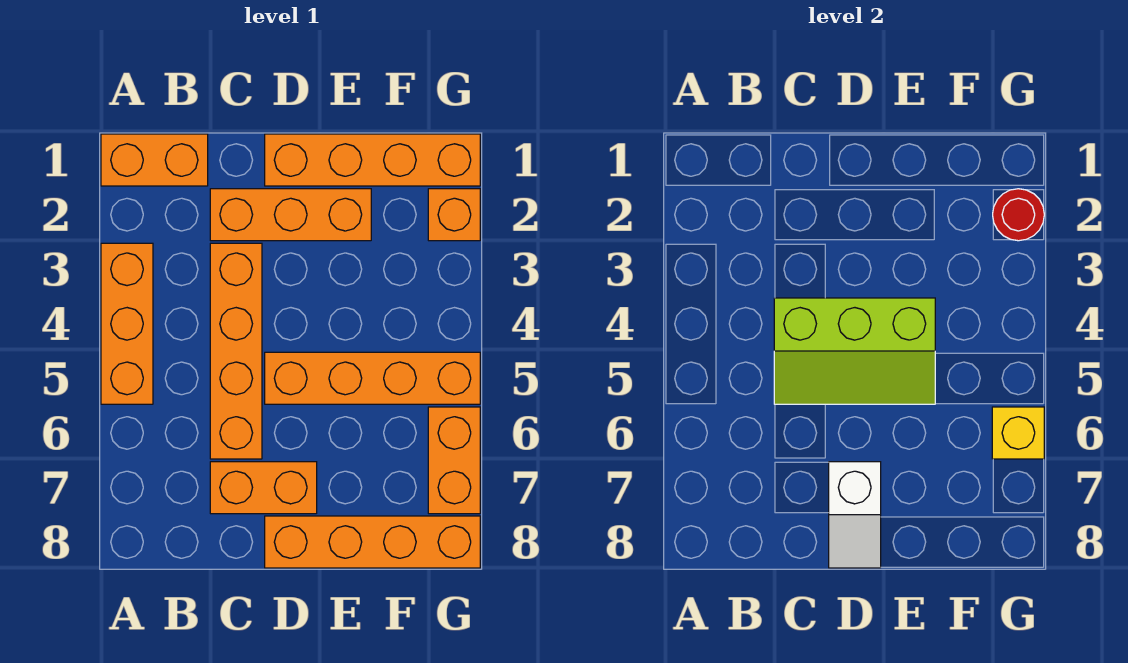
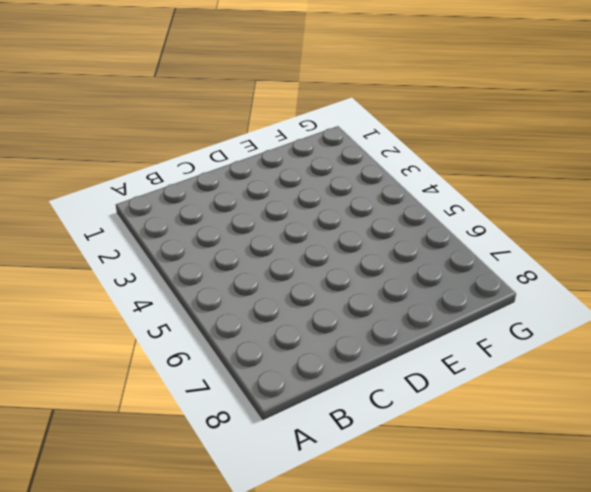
none -> orange 1x2 brick [101,134,208,186]
none -> orange 1x3 brick [101,243,153,404]
none -> orange 1x3 brick [210,189,371,241]

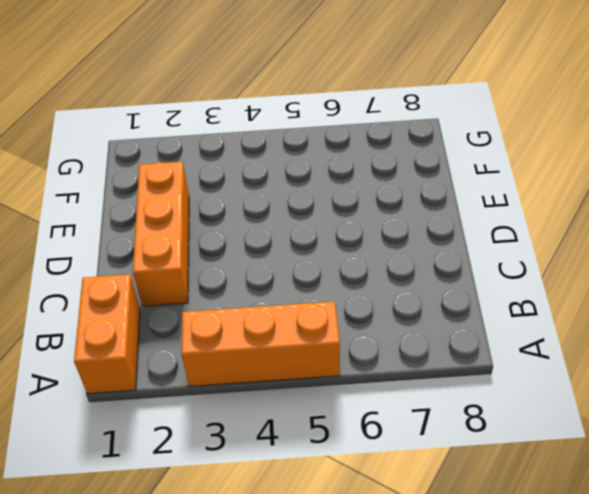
none -> orange 1x4 brick [210,243,262,459]
none -> orange 1x2 brick [210,462,317,514]
none -> orange 1x4 brick [265,134,480,186]

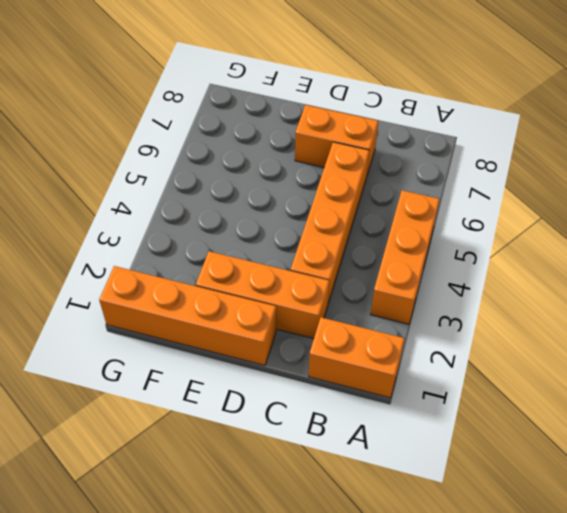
none -> orange 1x4 brick [265,352,480,404]
none -> orange 1x4 brick [265,516,480,568]
none -> orange 1x1 brick [428,189,480,241]

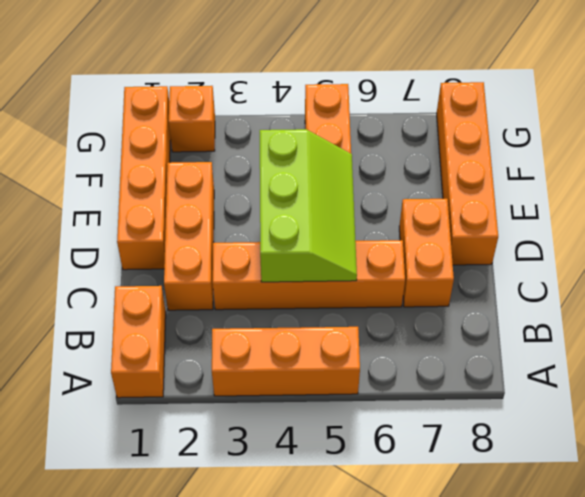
none -> orange 1x2 brick [428,407,480,514]
none -> white 1x2 slope [829,462,881,568]
none -> red 1x1 round brick [993,189,1044,241]

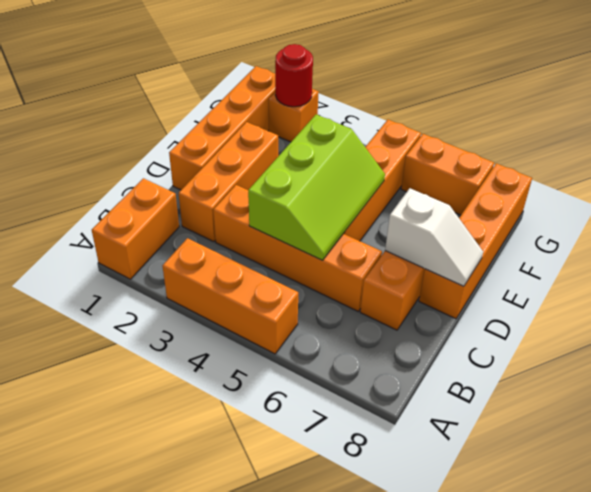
none -> yellow 1x1 brick [992,407,1044,459]

